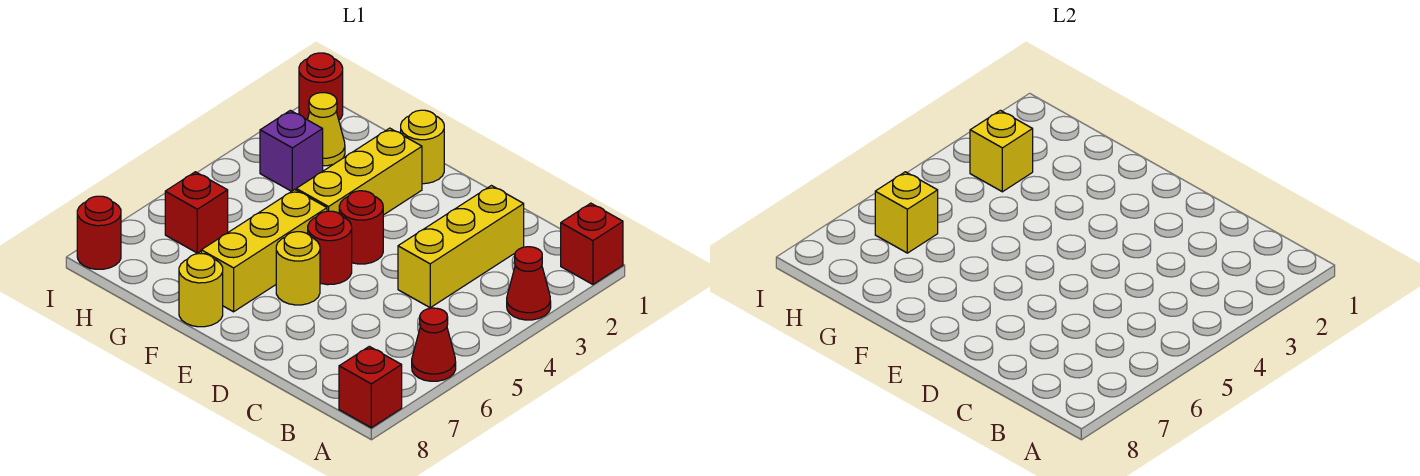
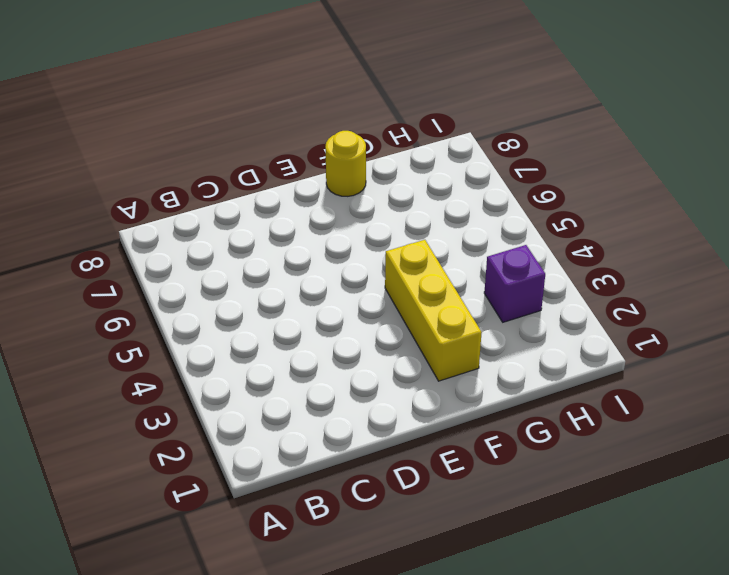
none -> red 1x1 brick [561,203,623,284]
none -> red 1x1 cone [507,247,551,320]
none -> red 1x1 cone [412,308,456,381]

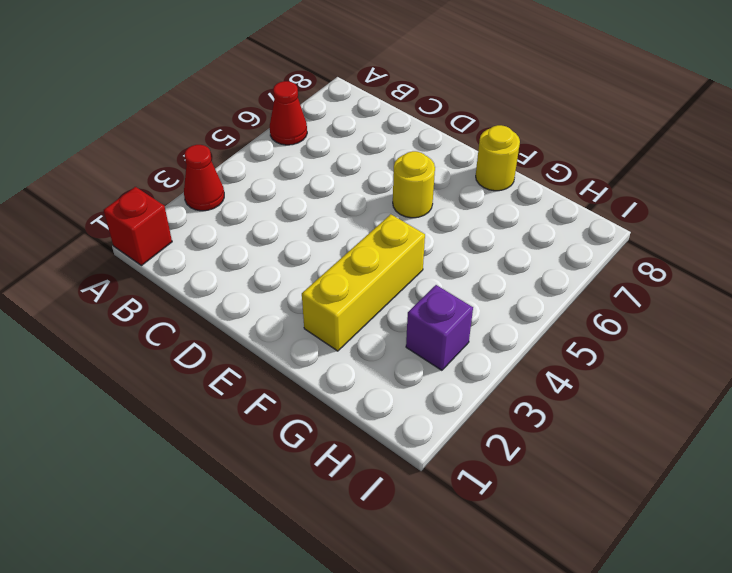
none -> red 1x1 brick [339,346,402,428]
none -> yellow 1x3 brick [398,186,524,308]
none -> red 1x1 round brick [339,191,383,264]

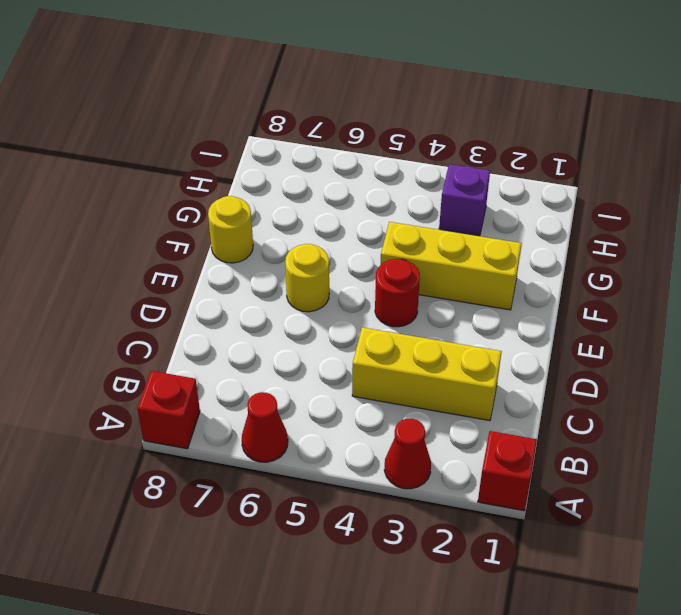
none -> red 1x1 round brick [308,211,352,285]
none -> yellow 1x1 round brick [401,110,444,184]
none -> yellow 1x3 brick [201,190,327,312]

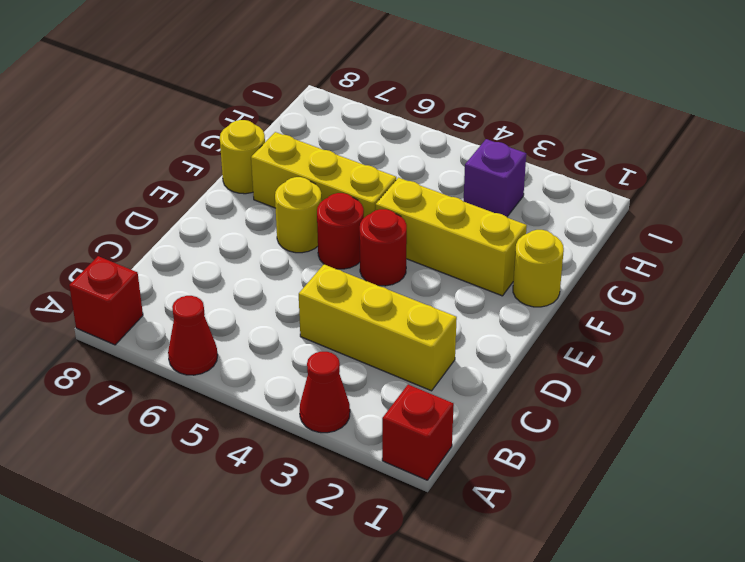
none -> yellow 1x1 cone [307,93,345,166]
none -> red 1x1 brick [165,172,228,253]
none -> red 1x1 round brick [299,53,343,120]

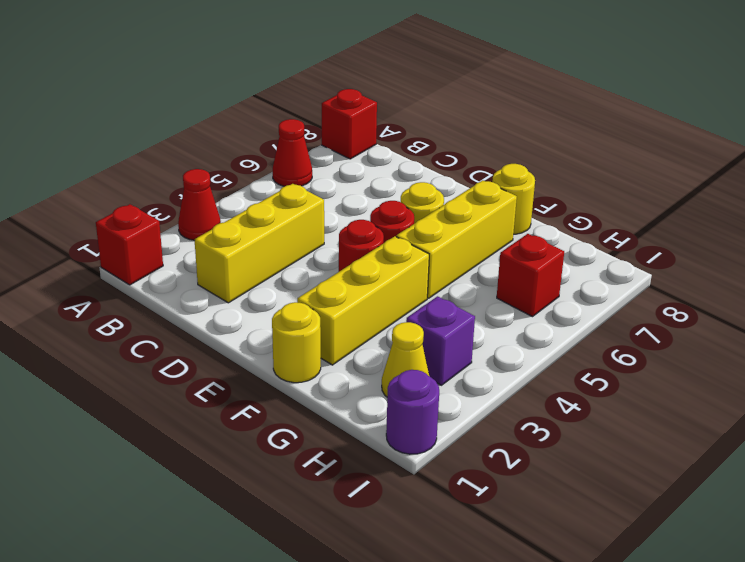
purple 1x1 round brick [386,370,439,454] -> red 1x1 round brick [299,53,343,120]
none -> red 1x1 round brick [77,196,121,269]
none -> yellow 1x1 brick [970,110,1033,192]
none -> yellow 1x1 brick [875,172,938,253]

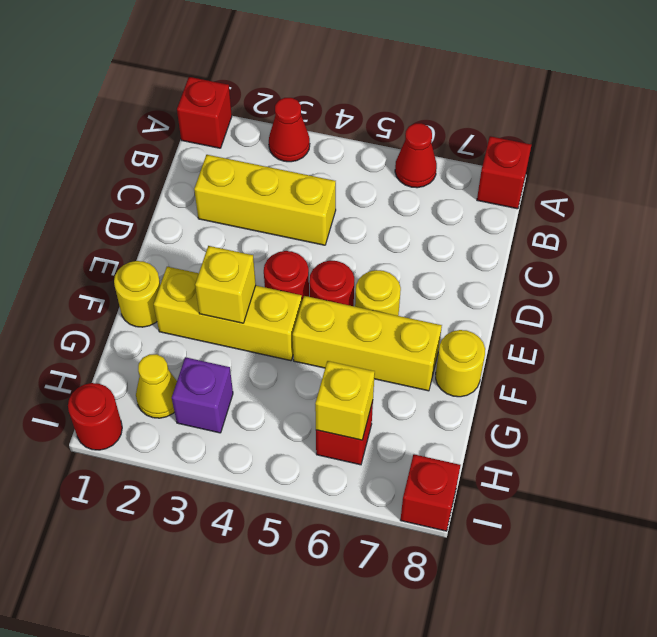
yellow 1x1 brick [195,246,256,323] -> yellow 1x1 brick moved to [970,110,1033,192]
red 1x1 brick [401,454,460,531] -> red 1x1 round brick [77,196,121,269]

